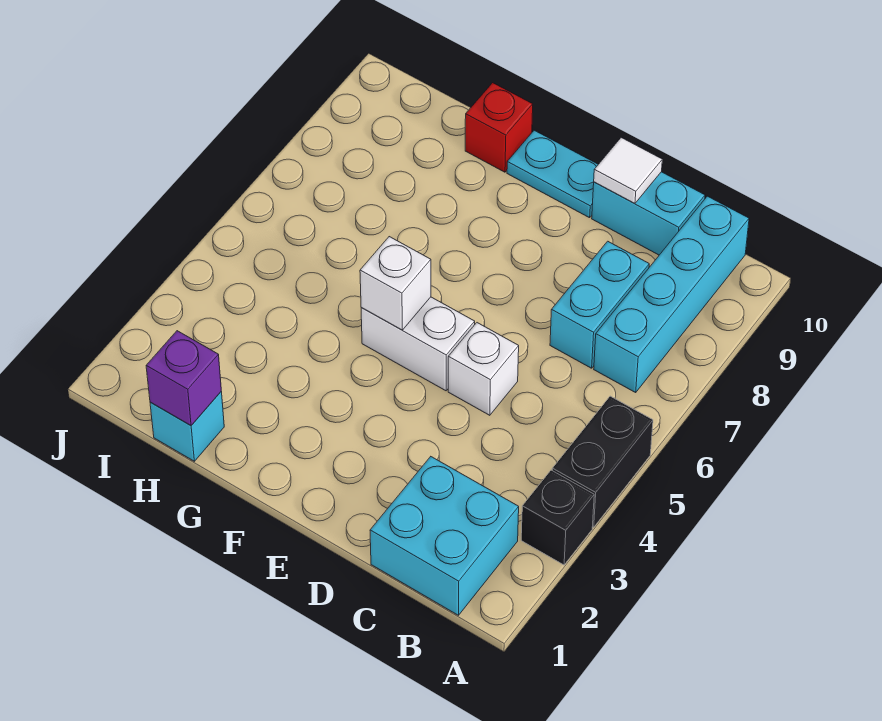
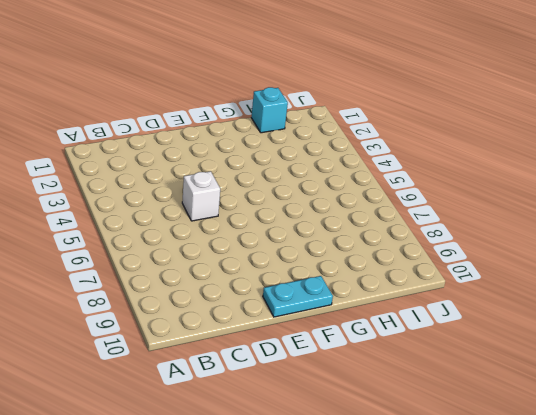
none -> black 1x1 brick [521,470,594,565]
none -> black 1x2 brick [552,396,653,527]
none -> cyan 2x2 brick [370,457,519,615]

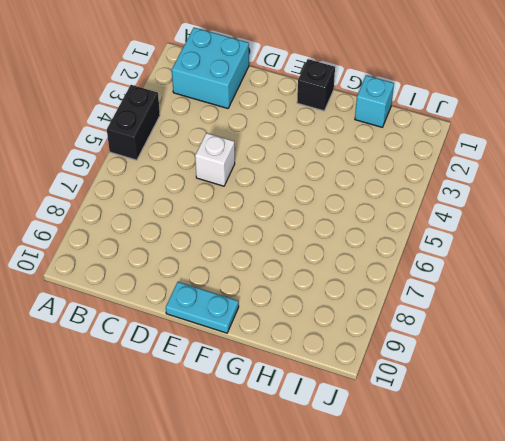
black 1x1 brick [297,59,335,111] -> black 1x1 brick moved to [521,470,594,565]
none -> cyan 1x4 brick [594,196,749,392]
none -> cyan 1x2 brick [550,241,649,368]
none -> cyan 1x2 brick [592,172,705,255]

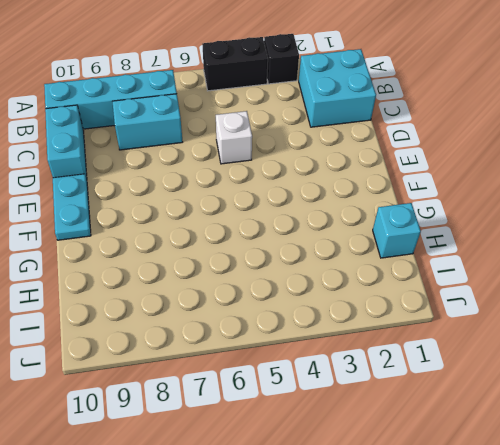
none -> white 1x2 brick [361,297,475,391]
none -> red 1x1 brick [465,83,533,172]
none -> white 1x1 tile [594,138,662,204]

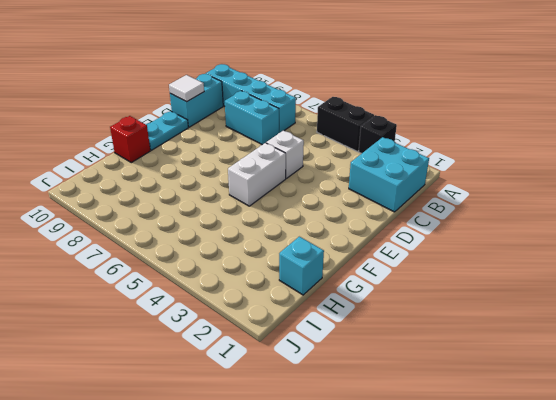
none -> white 1x1 brick [360,237,431,330]
none -> purple 1x1 brick [146,331,221,426]

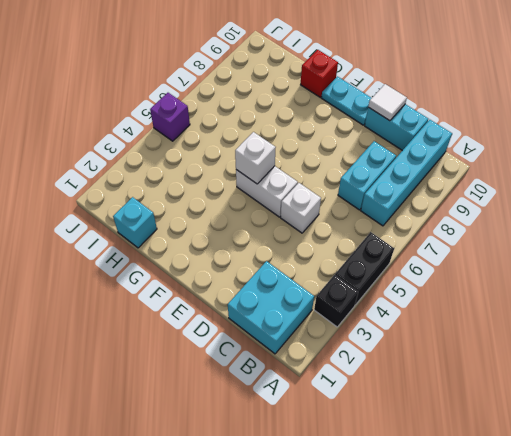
purple 1x1 brick [150,93,190,141] -> purple 1x1 brick moved to [146,331,221,426]

